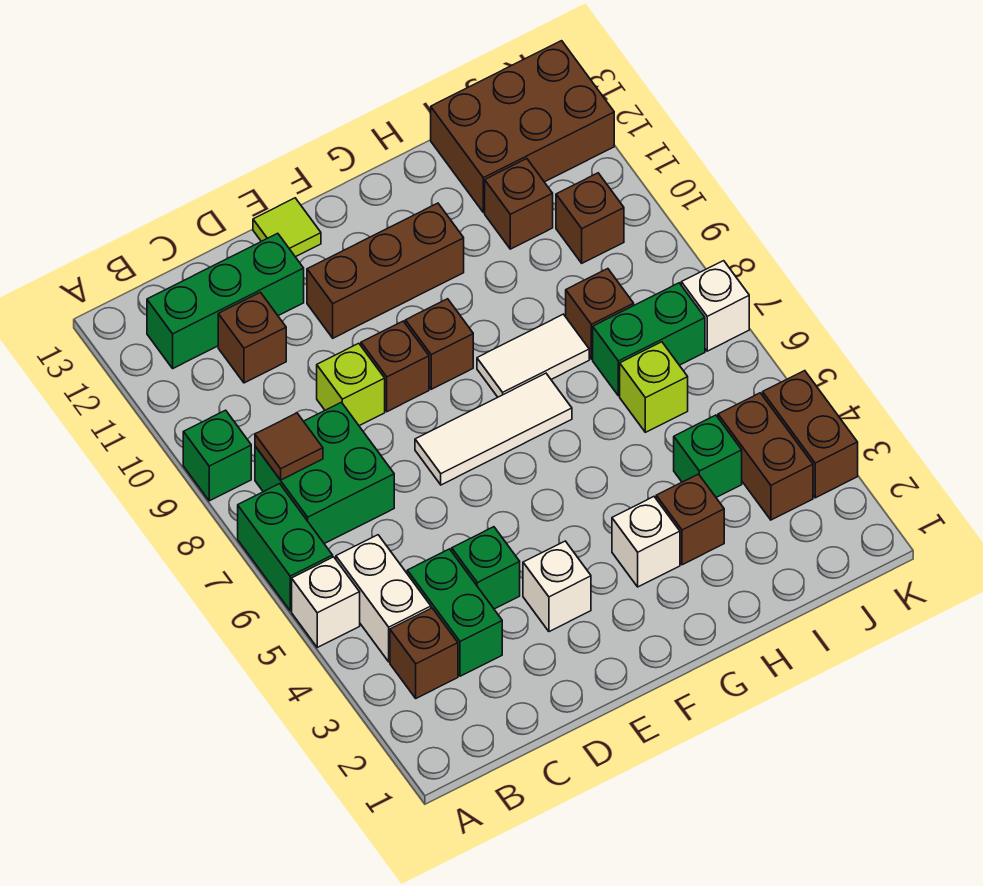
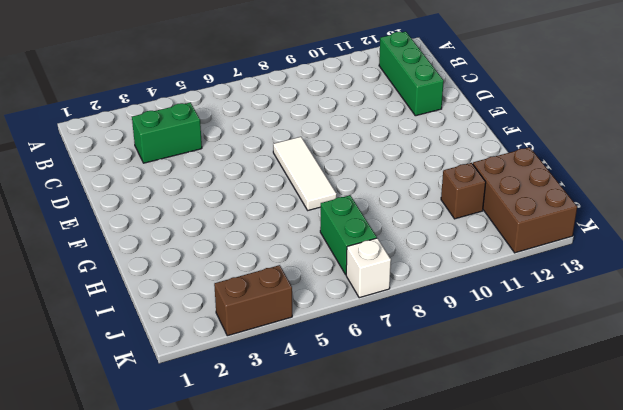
none -> white 1x1 brick [292,557,360,647]
none -> green 1x2 brick [238,484,333,611]
none -> green 1x1 brick [183,410,251,501]
none -> brown 1x1 brick [390,608,458,698]

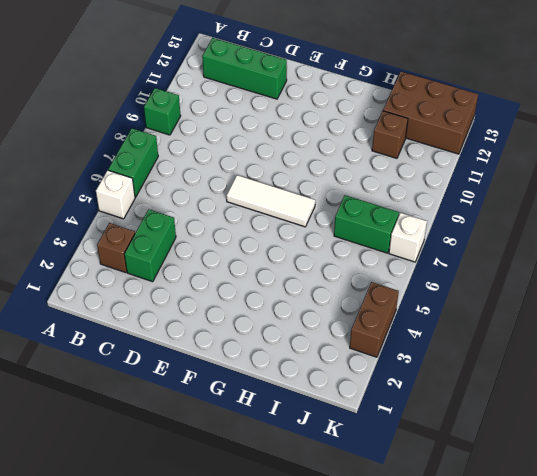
none -> white 1x2 brick [336,535,431,662]
none -> green 2x2 brick [255,402,394,544]
none -> brown 1x1 brick [218,292,286,383]
none -> green 1x1 brick [452,527,520,609]

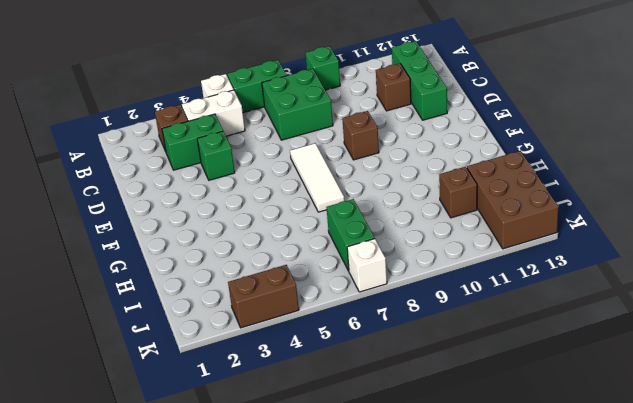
none -> lime 1x1 brick [317,343,385,426]
none -> white 1x1 brick [523,541,591,632]
none -> brown 1x3 brick [307,203,464,338]
none -> lime 1x1 tile [253,198,321,257]

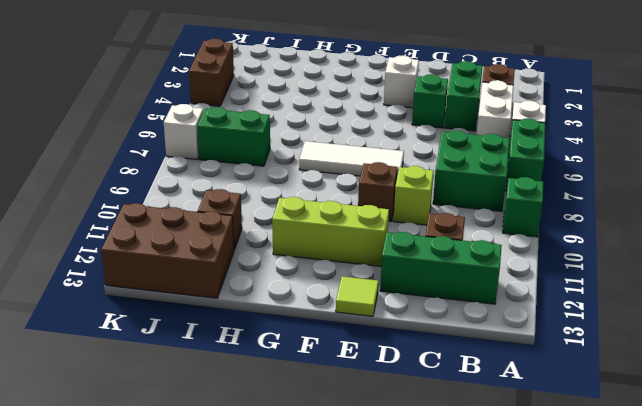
lime 1x3 brick [272,197,389,266] -> brown 1x3 brick [307,203,464,338]
none -> brown 1x1 brick [405,299,473,389]
none -> white 1x1 brick [612,497,680,587]
none -> white 1x2 tile [477,314,589,397]
none -> brown 1x1 brick [656,474,724,565]

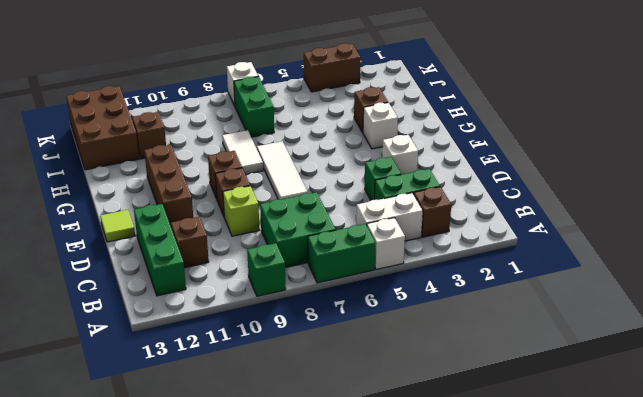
none -> green 1x1 brick [674,415,742,497]
none -> lime 1x1 brick [620,342,688,432]
none -> brown 1x1 brick [566,269,634,359]
none -> brown 1x2 brick [718,393,813,520]

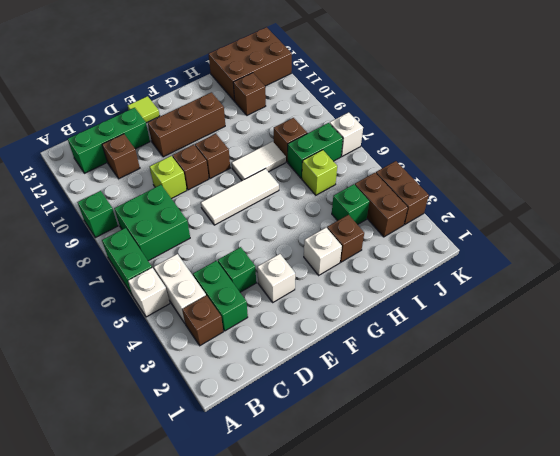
none -> brown 1x1 brick [556,173,624,263]
none -> brown 1x1 tile [255,413,323,480]

